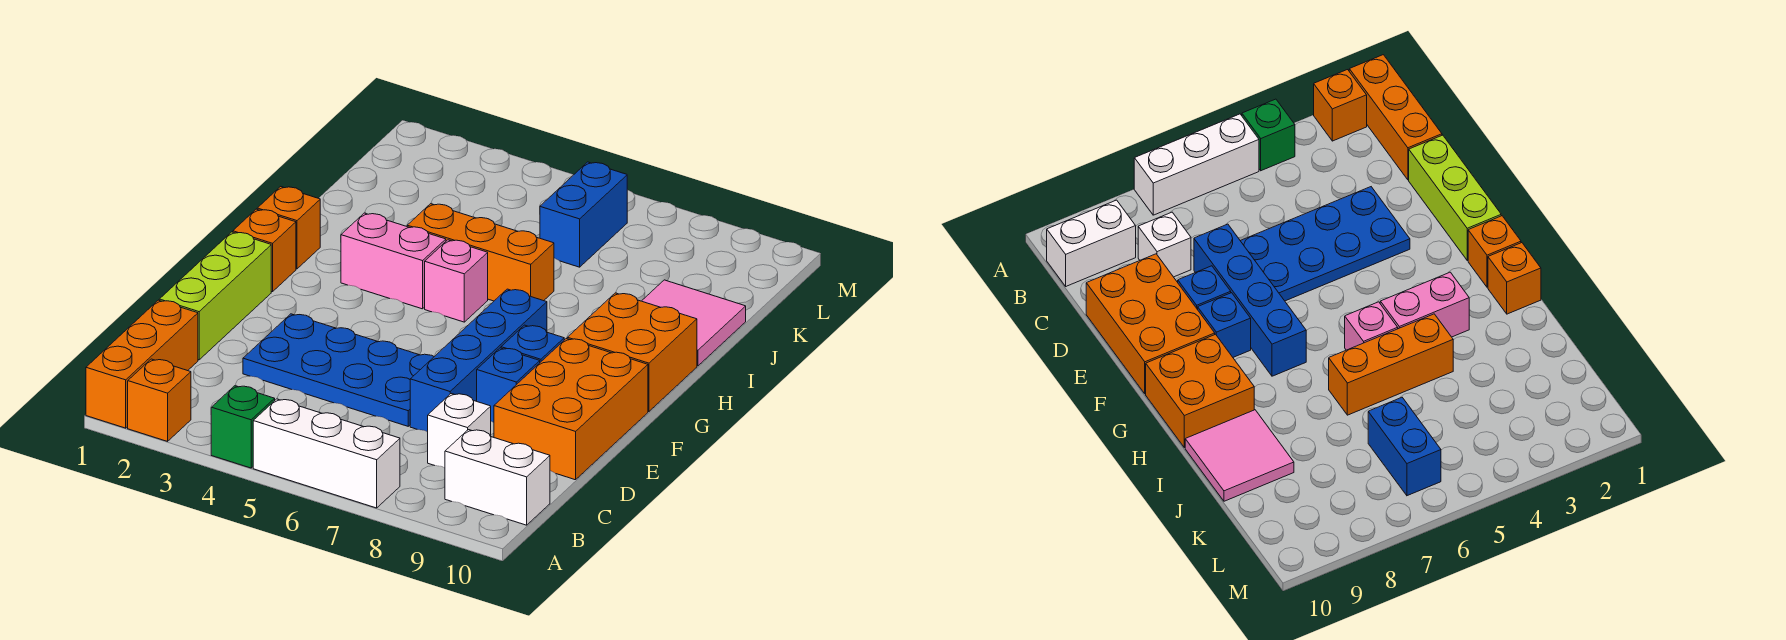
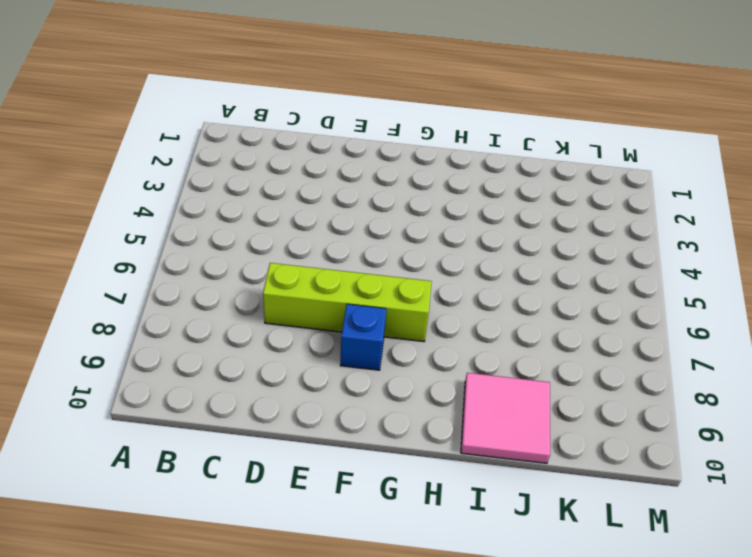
lime 1x4 brick [263,263,432,342] -> blue 1x4 brick [410,289,547,432]
none -> orange 1x3 brick [86,300,198,428]
none -> orange 1x1 brick [128,359,191,441]
none -> green 1x1 brick [211,386,275,468]

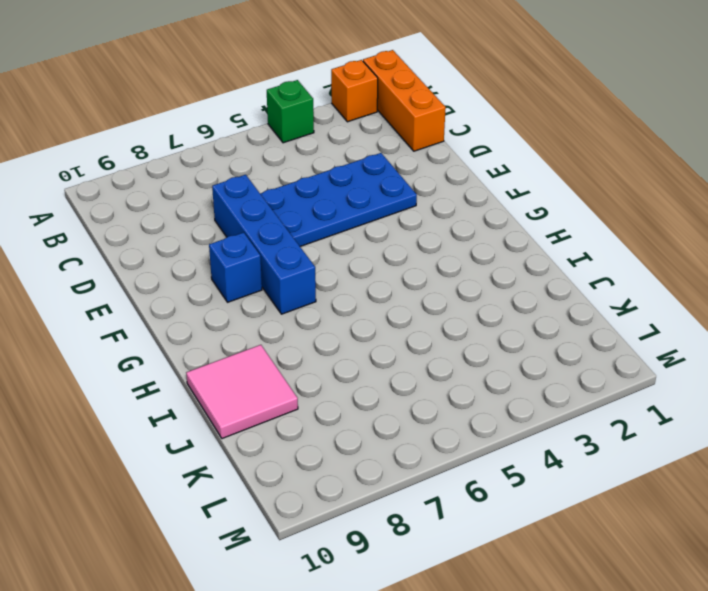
none -> white 1x3 brick [253,399,400,508]
none -> white 1x2 brick [445,430,550,525]
none -> white 1x1 brick [428,394,491,468]

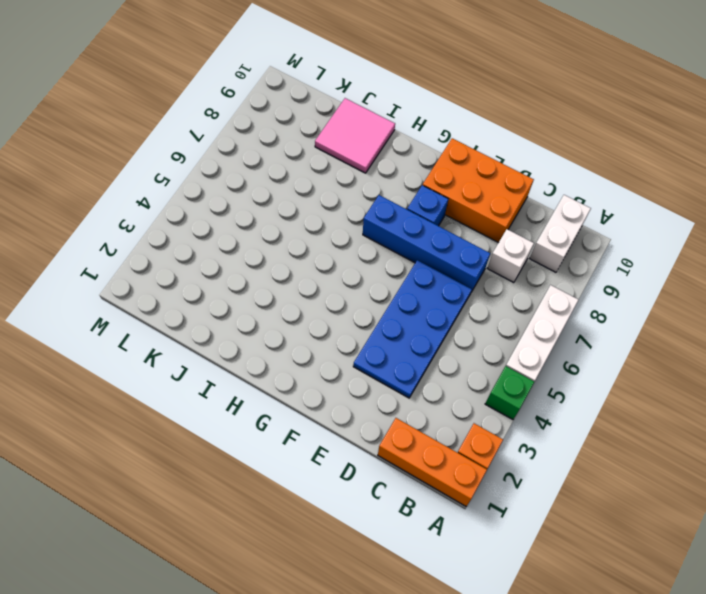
none -> lime 1x3 brick [159,232,271,360]
none -> blue 1x1 brick [477,348,540,422]
none -> orange 1x1 brick [233,209,296,292]

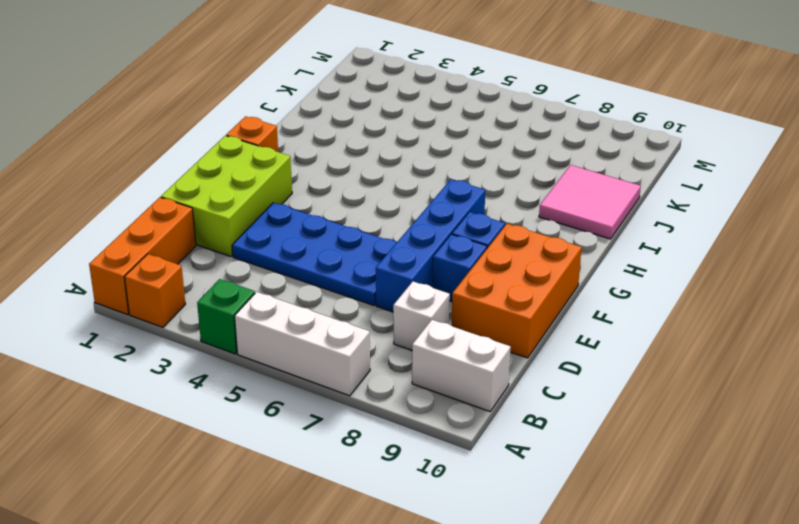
lime 2x3 brick [161,136,292,257] -> lime 1x3 brick [159,232,271,360]
none -> orange 2x2 brick [567,293,697,411]
none -> orange 1x1 brick [257,187,320,269]
none -> pink 1x2 brick [341,213,446,309]

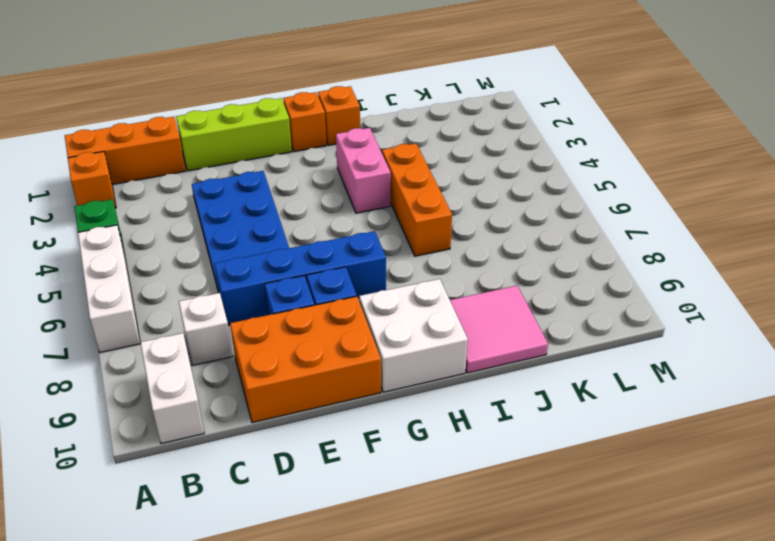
white 2x2 brick [359,279,468,392] -> orange 2x2 brick [567,293,697,411]
none -> pink 1x1 brick [425,240,488,322]
none -> blue 1x2 brick [540,162,627,267]

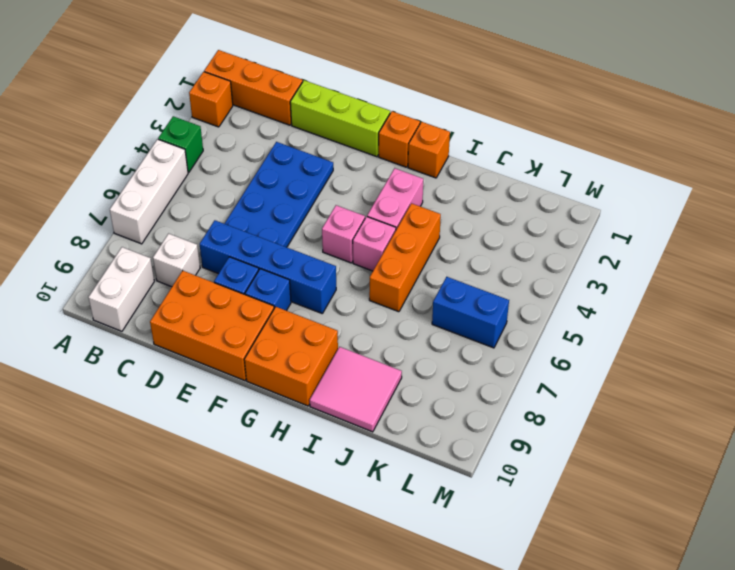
pink 1x1 brick [322,205,365,263] -> none

